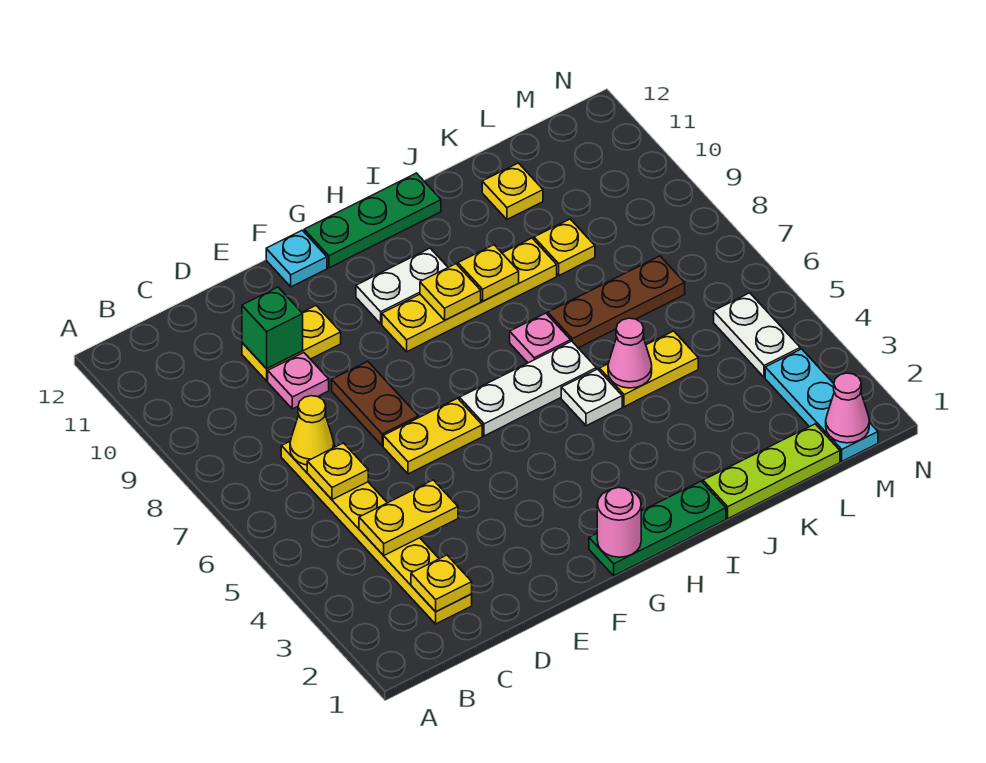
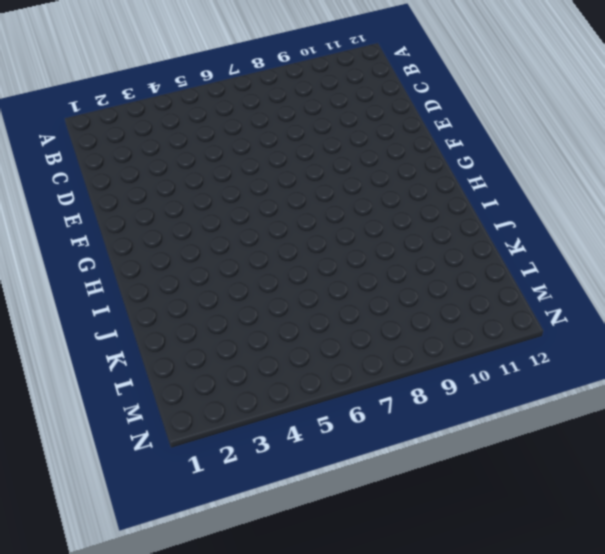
none -> yellow 1x6 plate [281,442,472,624]
none -> pink 1x1 plate [268,353,329,409]
none -> yellow 1x2 plate [242,306,341,381]
none -> yellow 1x2 plate [383,398,482,474]

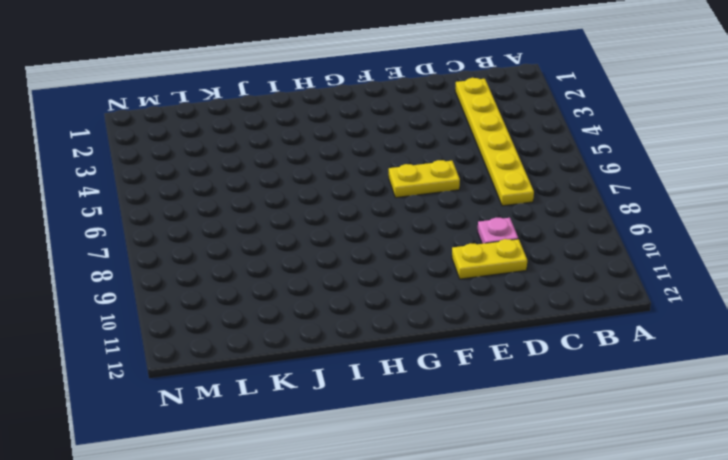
none -> brown 1x2 plate [332,361,418,446]
none -> cyan 1x1 plate [266,230,327,287]
none -> green 1x3 plate [589,481,726,576]
none -> white 1x3 plate [460,341,596,436]

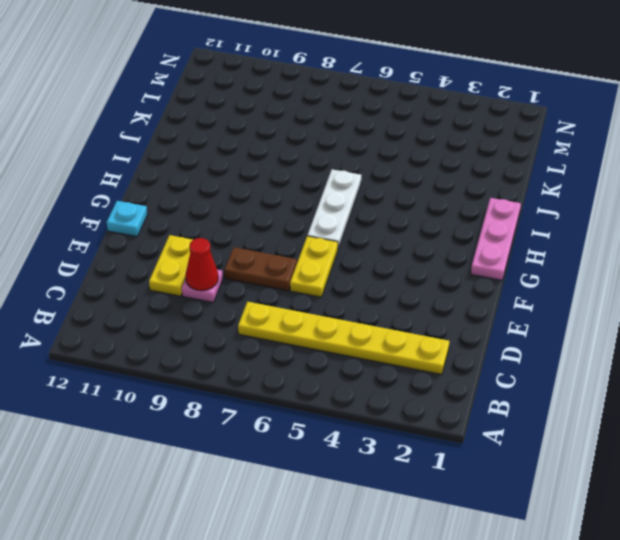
red 1x1 cone [185,238,218,291] -> none
pink 1x3 plate [471,198,521,280] -> green 1x3 plate [589,481,726,576]
none -> yellow 1x4 plate [382,238,557,352]
none -> white 1x2 plate [356,248,448,324]
none -> green 1x3 plate [304,173,441,268]
none -> white 1x1 plate [561,369,622,426]

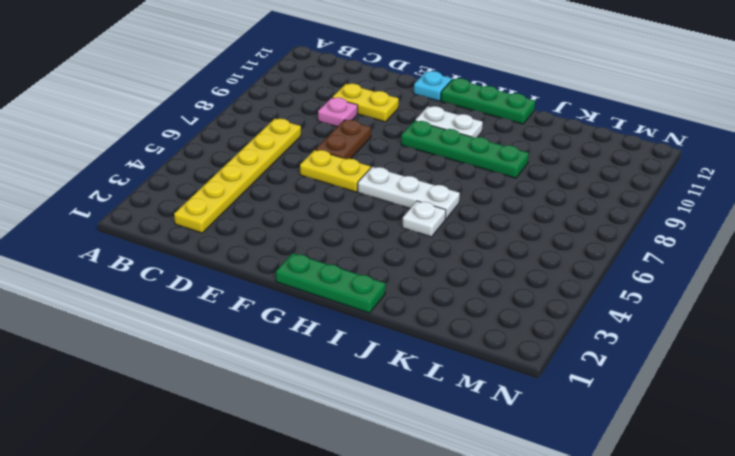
green 1x4 plate [401,121,529,178] -> yellow 1x4 plate [382,238,557,352]
none -> pink 1x1 plate [510,313,571,363]
none -> lime 1x3 plate [703,424,840,518]
none -> yellow 1x2 plate [600,331,698,407]
none -> brown 1x3 plate [548,256,685,348]

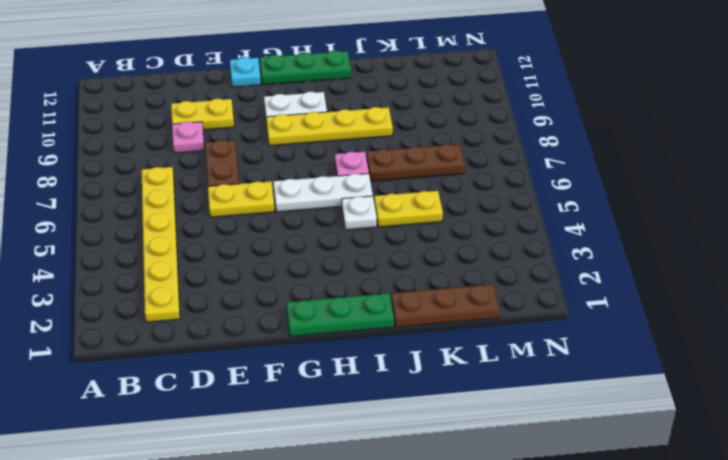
brown 1x3 plate [391,284,499,327] -> lime 1x3 plate [703,424,840,518]
none -> yellow 1x1 plate [534,219,595,275]
none -> yellow 1x1 plate [482,163,543,219]
none -> cyan 1x3 plate [765,349,878,461]
none -> white 1x2 plate [714,293,800,377]

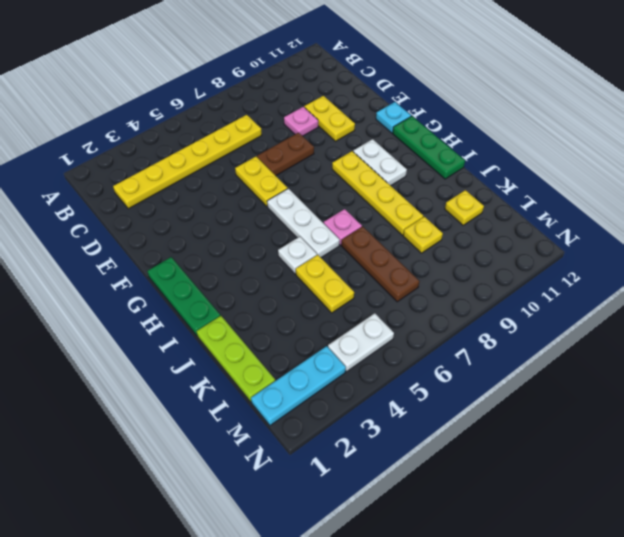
none -> yellow 1x1 plate [411,555,472,612]
none -> yellow 1x2 plate [359,480,458,555]
none -> yellow 1x1 plate [307,443,368,500]
none -> yellow 1x1 cone [290,396,334,465]

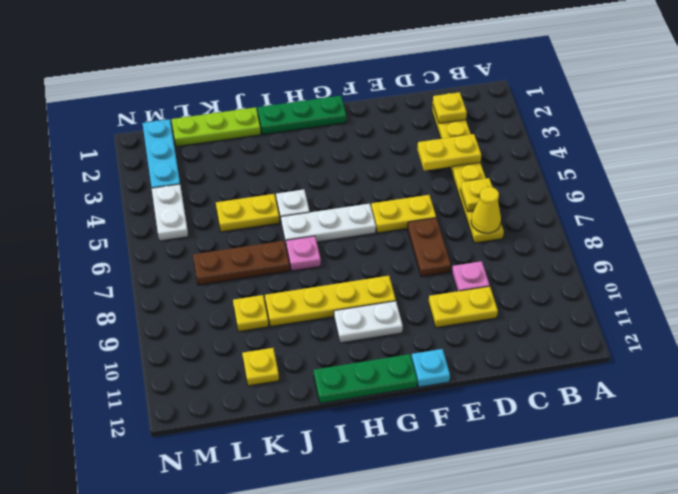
none -> green 1x1 brick [242,287,303,369]
none -> pink 1x1 round brick [597,488,641,557]
none -> yellow 1x1 plate [420,264,481,320]
none -> yellow 1x1 plate [458,245,519,301]

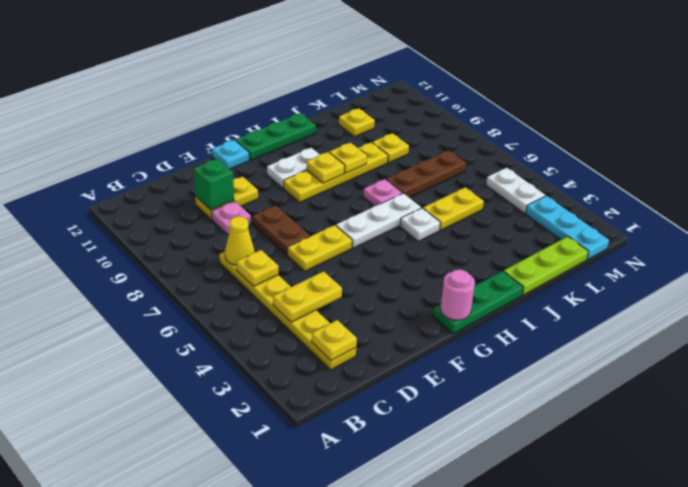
none -> pink 1x1 cone [608,318,652,388]
none -> pink 1x1 cone [826,373,869,443]

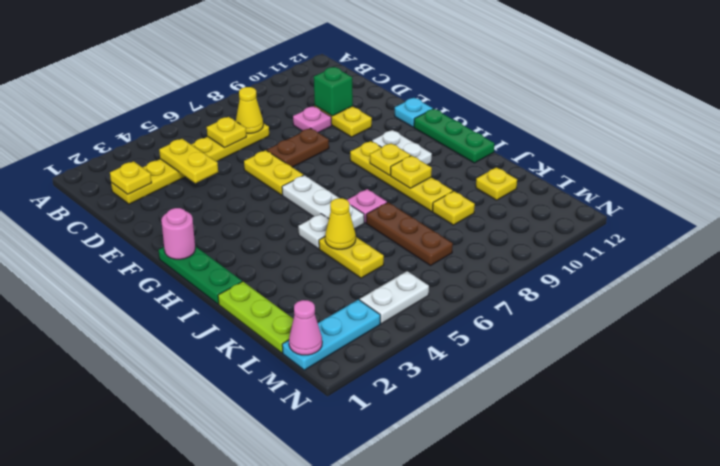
yellow 1x1 cone [325,198,356,249] -> pink 1x1 cone [608,318,652,388]

